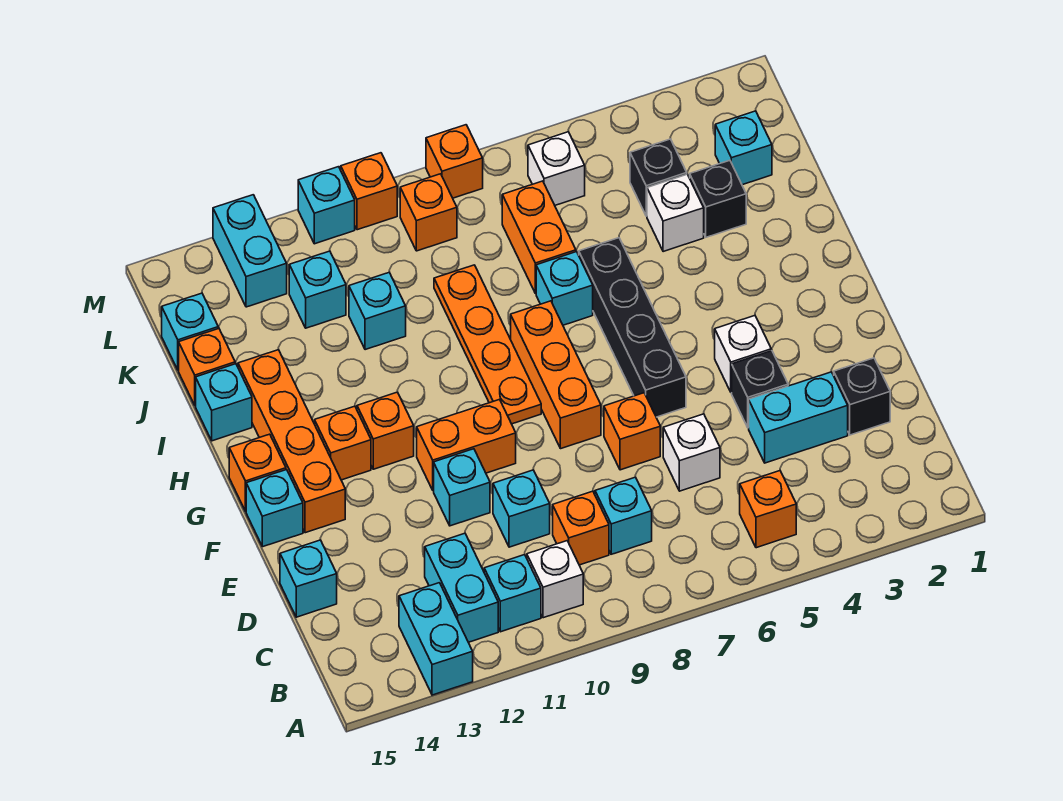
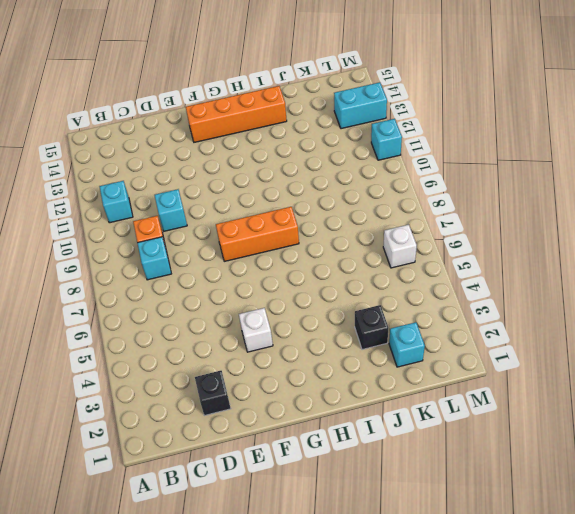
none -> cyan 1x2 brick [399,583,473,695]
none -> orange 1x1 brick [740,471,796,548]
none -> white 1x1 brick [527,541,583,618]
none -> cyan 1x2 brick [425,533,498,642]

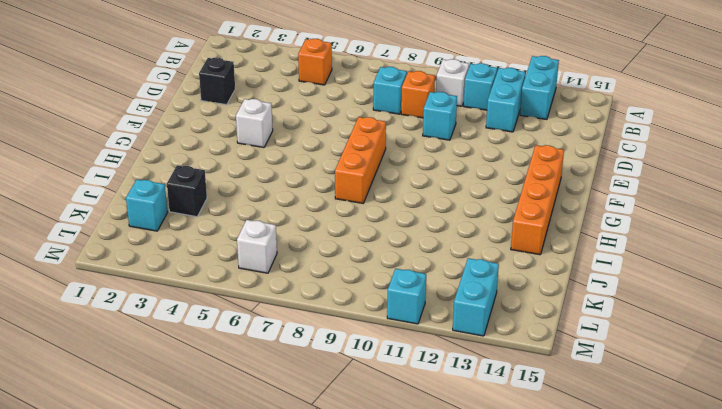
none -> cyan 1x2 brick [749,372,848,463]
none -> white 1x1 brick [663,414,720,491]
none -> cyan 1x1 brick [280,540,337,617]
none -> black 1x1 brick [732,351,788,428]

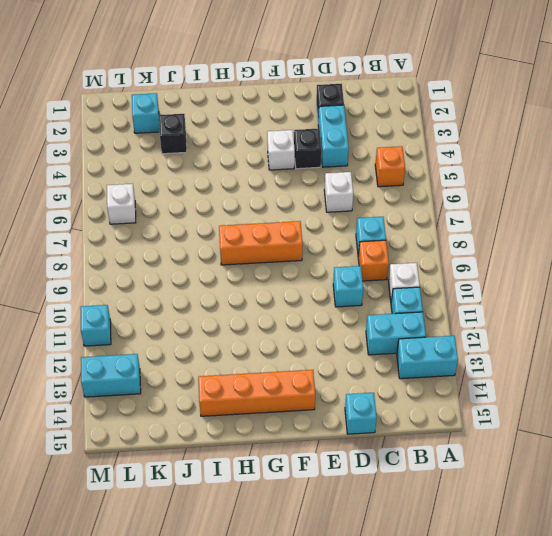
none -> orange 1x1 brick [604,393,660,470]
none -> cyan 1x1 brick [434,449,490,526]
none -> black 1x4 brick [579,238,686,417]
none -> orange 1x2 brick [417,400,516,491]

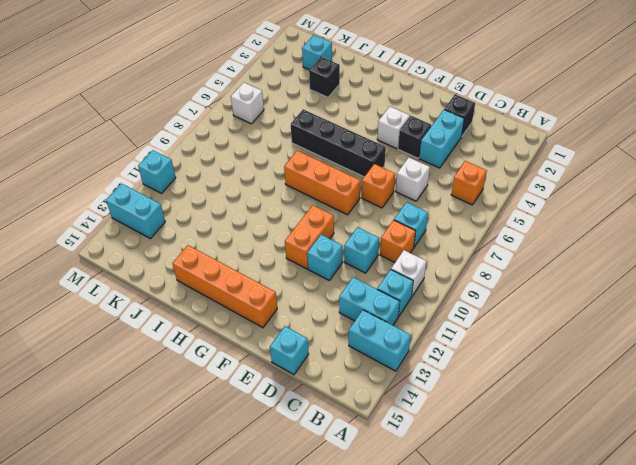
none -> cyan 1x1 brick [246,470,303,547]
none -> orange 1x4 plate [434,265,541,424]
none -> orange 1x1 brick [357,392,414,469]
none -> orange 1x1 brick [315,406,371,480]

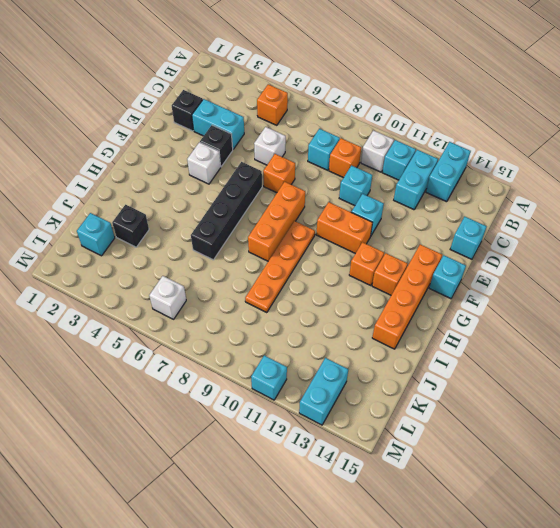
none -> orange 1x1 brick [229,434,286,511]
none -> cyan 1x1 brick [536,252,593,325]
none -> cyan 1x1 brick [196,364,252,441]
none -> white 1x1 brick [647,174,704,252]

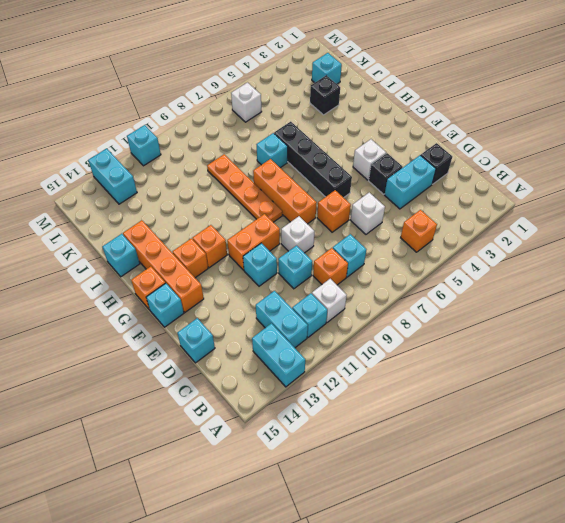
white 1x1 brick [281,216,314,253] -> white 1x1 brick moved to [647,174,704,252]
none -> orange 1x2 brick [502,181,576,294]
none -> cyan 1x1 brick [349,272,406,350]
none -> orange 1x1 brick [179,328,235,406]
none -> black 1x1 brick [630,139,687,216]

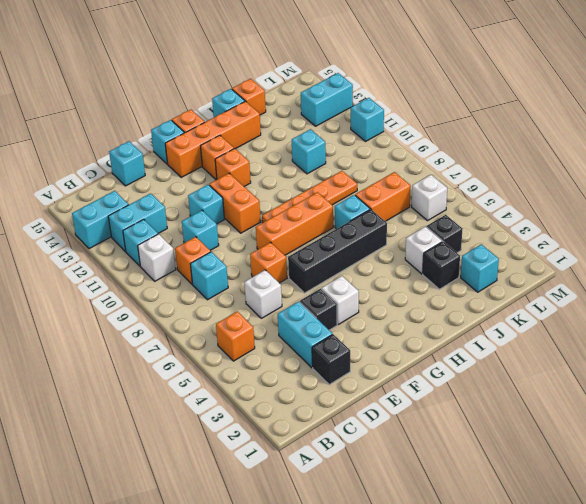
none -> cyan 1x1 brick [289,251,346,328]
none -> cyan 1x1 brick [162,293,218,370]
none -> orange 1x1 brick [400,174,457,251]
none -> orange 1x1 brick [426,125,483,198]

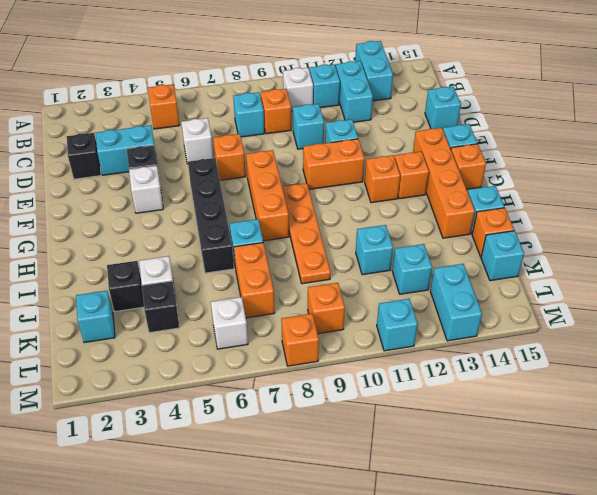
none -> orange 1x1 brick [341,153,397,230]

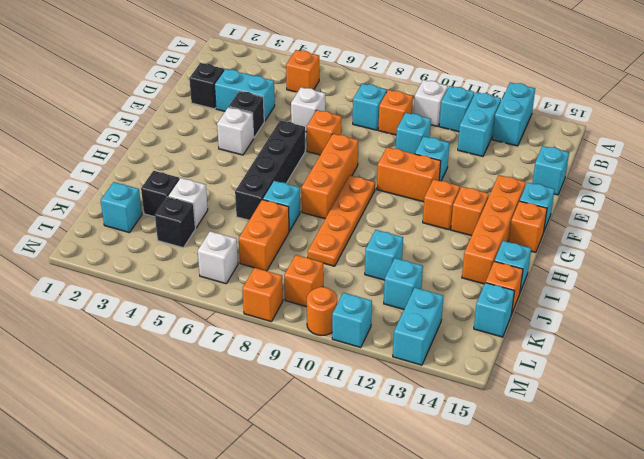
orange 1x1 round brick [307,287,337,336] -> orange 1x1 brick [341,153,397,230]

